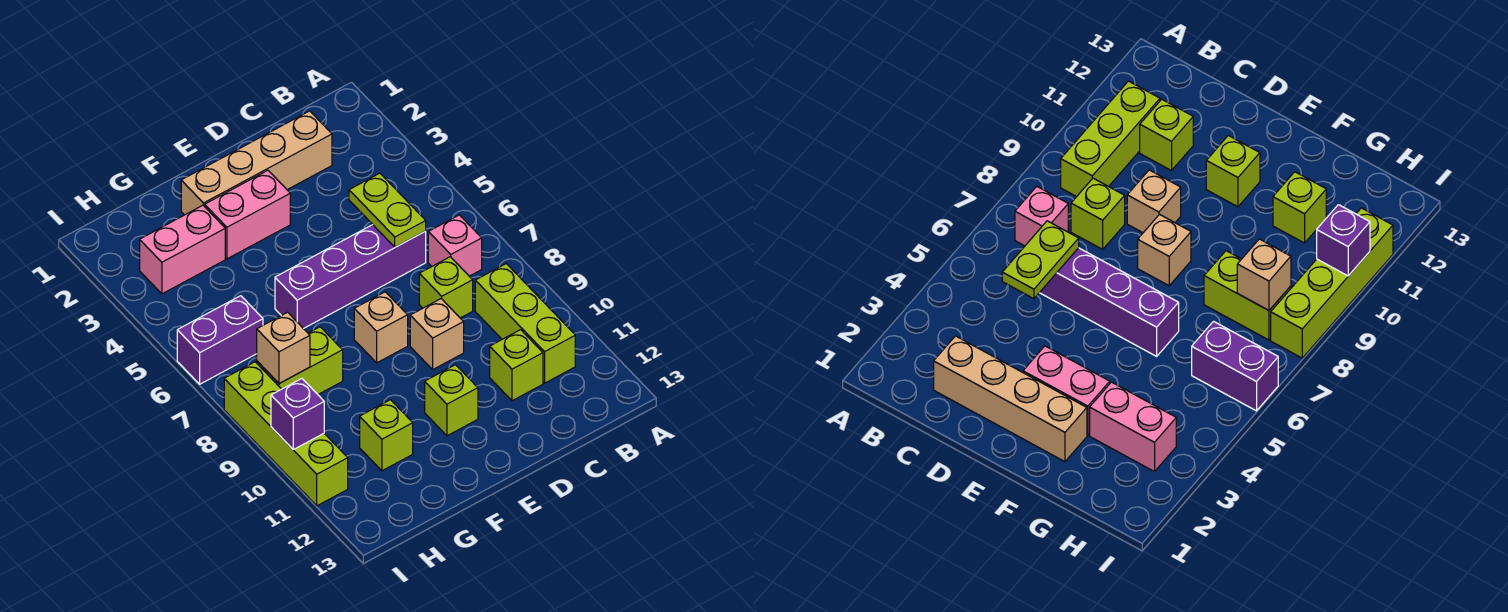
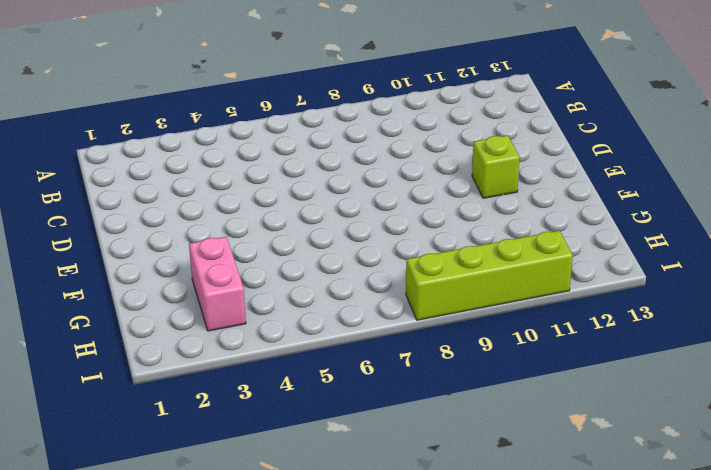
none -> pink 1x1 brick [428,215,482,276]
none -> lime 1x3 brick [475,264,575,383]
none -> tan 1x4 brick [181,111,332,215]

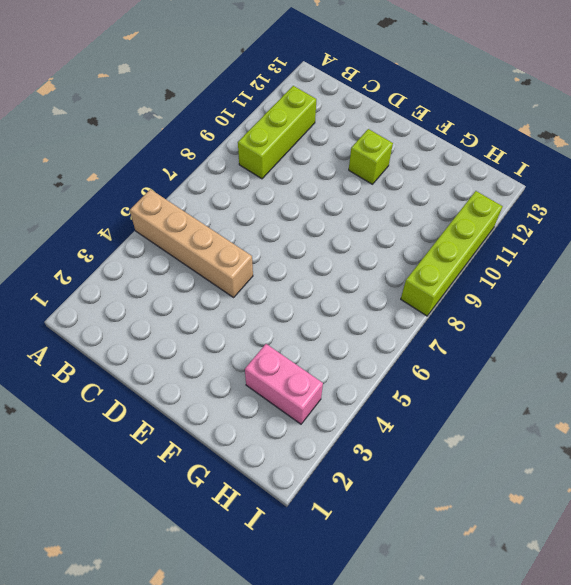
tan 1x4 brick [130,189,253,297] -> tan 1x4 brick moved to [181,111,332,215]
none -> pink 1x1 brick [428,215,482,276]
none -> purple 1x4 brick [275,225,426,329]
none -> lime 1x1 brick [419,257,473,318]

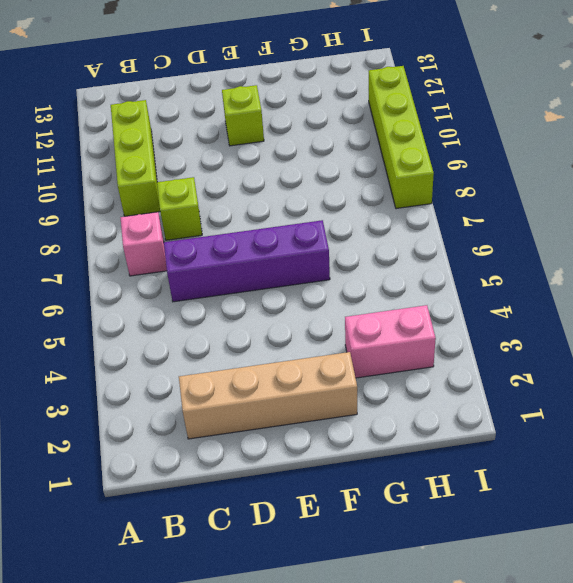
none -> lime 1x1 brick [490,330,543,401]
none -> tan 1x1 brick [410,299,464,369]
none -> pink 1x2 brick [205,170,290,259]

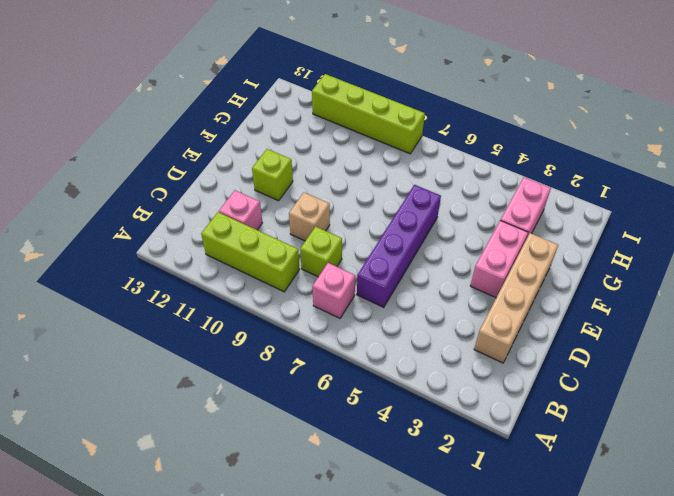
pink 1x1 brick [219,190,262,230] -> lime 1x1 brick [490,330,543,401]
none -> tan 1x1 brick [354,292,408,363]
none -> lime 1x2 brick [257,327,343,394]
none -> lime 1x1 brick [360,400,413,471]

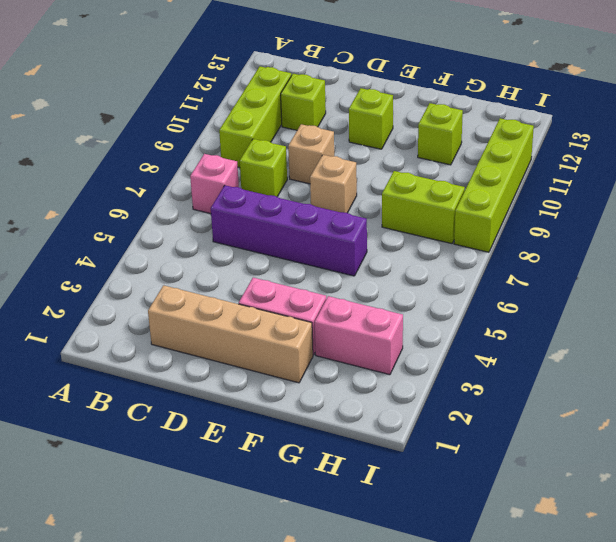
none -> purple 1x2 brick [177,296,263,384]
none -> lime 1x2 plate [349,173,426,247]
none -> tan 1x1 brick [257,312,310,384]

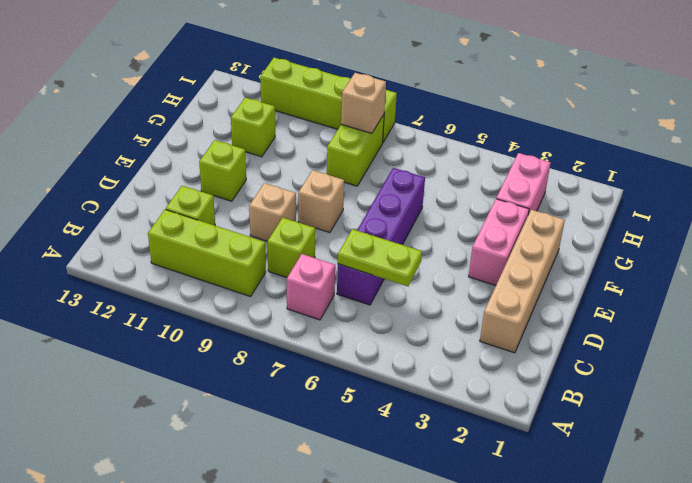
none -> purple 1x2 brick [177,296,263,384]
none -> purple 1x1 brick [271,379,324,449]

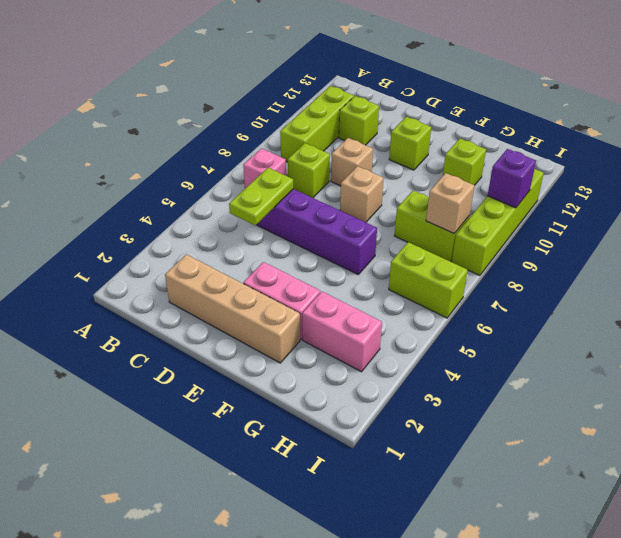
lime 1x2 brick [389,242,468,318] -> purple 1x2 brick [177,296,263,384]

